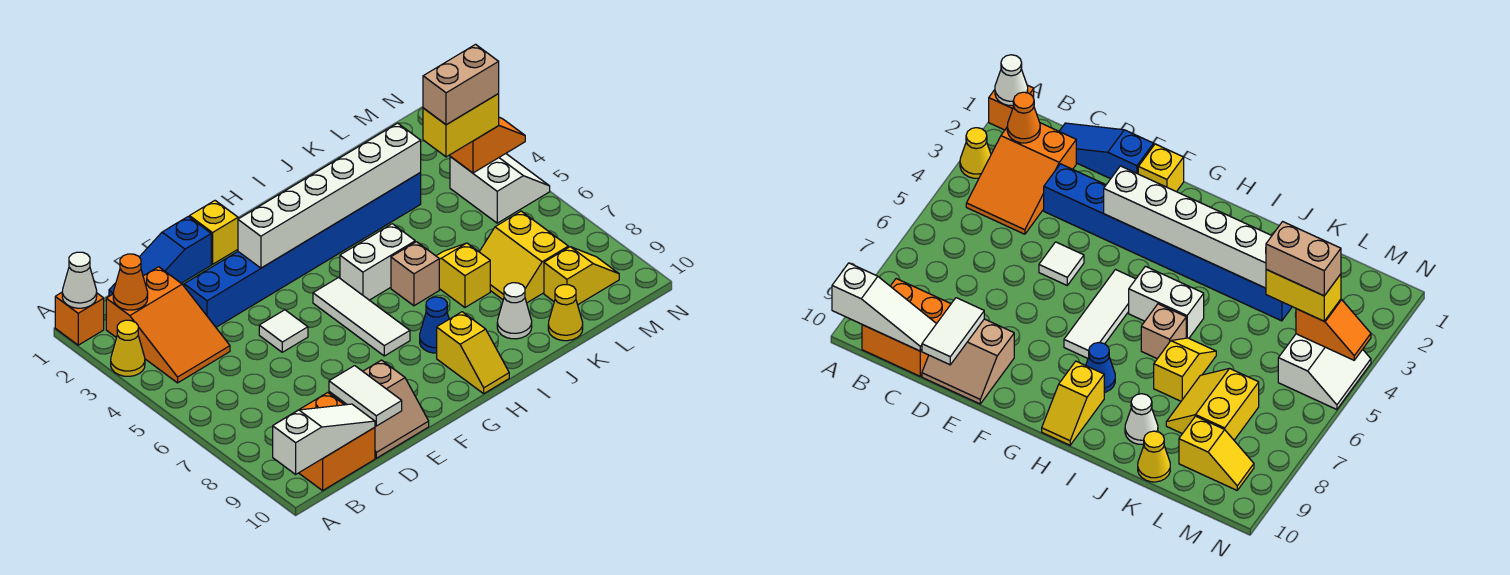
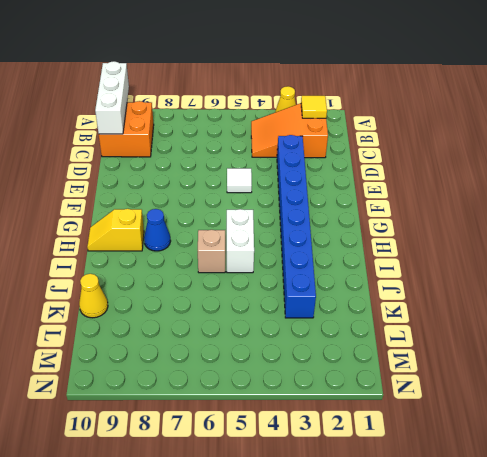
white 1x3 brick [95,61,129,134] -> white 1x3 slope [273,404,375,474]
yellow 1x1 tile [301,96,327,118] -> orange 1x1 cone [113,254,148,310]
none -> orange 1x1 brick [55,293,104,345]
none -> blue 1x3 slope [109,217,211,296]
none -> tan 2x2 slope [329,360,429,458]

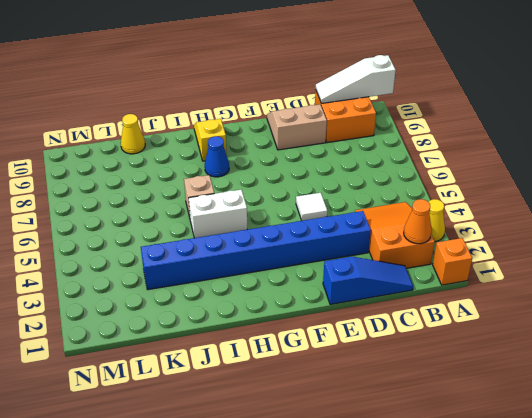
none -> yellow 1x1 brick [190,201,238,264]
none -> white 1x3 tile [313,278,410,356]
none -> yellow 1x2 slope [437,243,490,307]

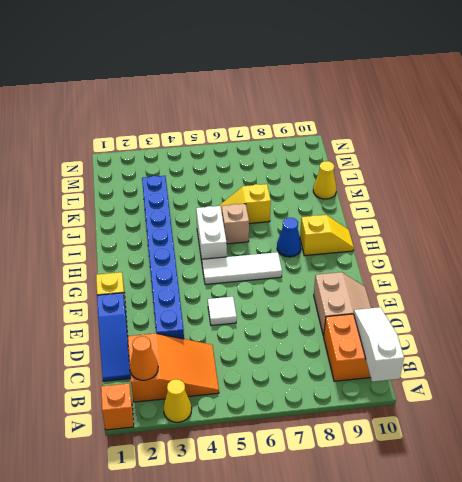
none -> white 1x1 cone [497,283,532,339]
none -> yellow 2x2 slope [479,211,568,303]
none -> yellow 1x2 slope [544,247,619,305]

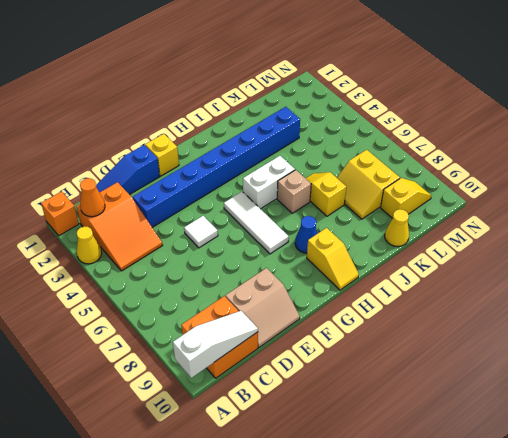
none -> white 1x1 cone [497,283,532,339]
none -> white 2x2 slope [450,154,550,223]
none -> white 1x1 cone [62,252,97,308]

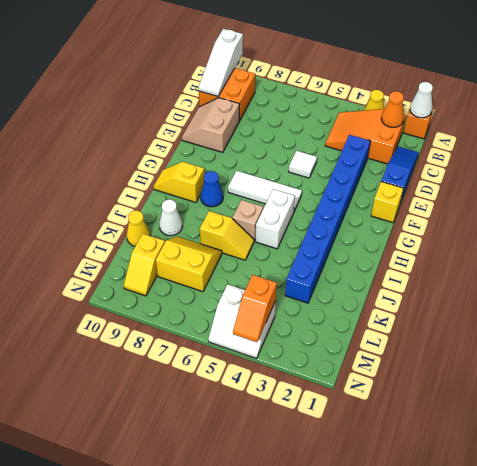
none -> white 1x2 tile [329,366,402,426]
none -> white 1x6 brick [238,123,421,268]
none -> yellow 1x2 brick [423,94,499,157]

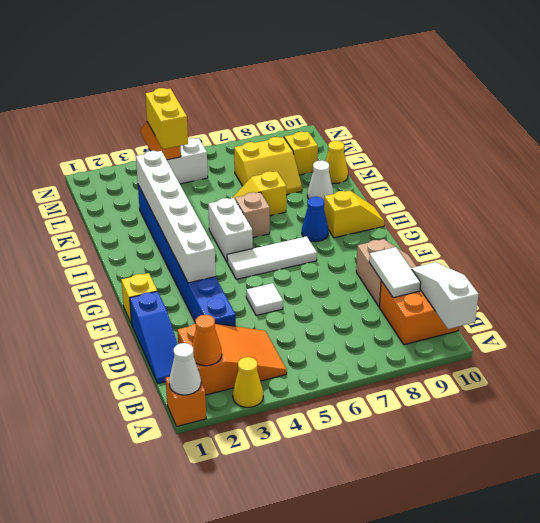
white 1x2 tile [369,247,421,298] -> white 1x2 tile turned to [329,366,402,426]
none -> tan 1x2 brick [423,44,499,125]

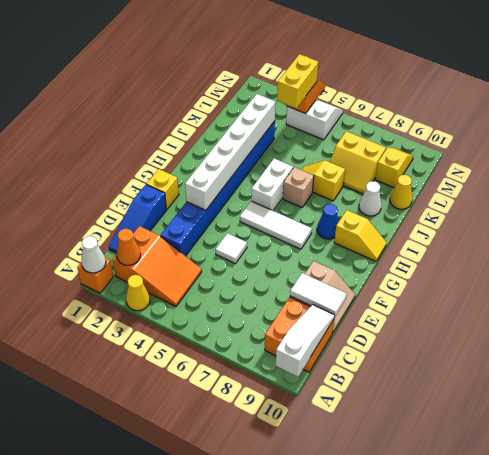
none -> tan 1x2 brick [423,44,499,125]

